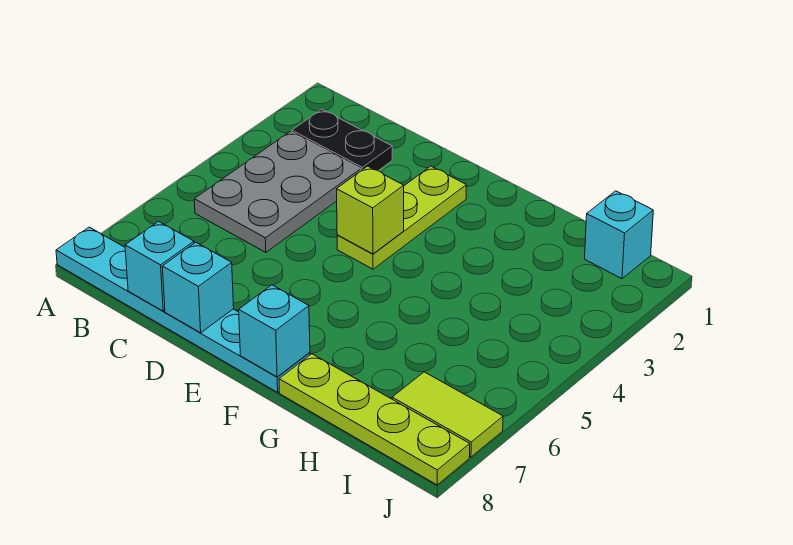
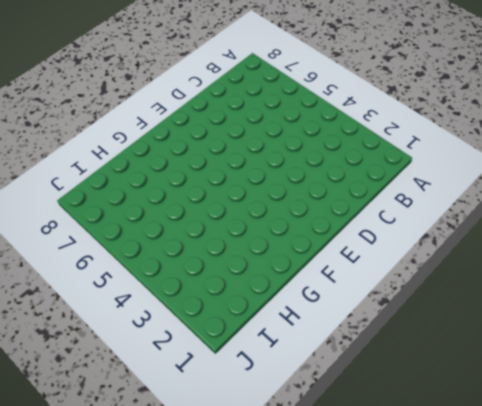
none -> cyan 1x6 plate [56,227,310,392]
none -> black 1x2 plate [292,109,392,171]

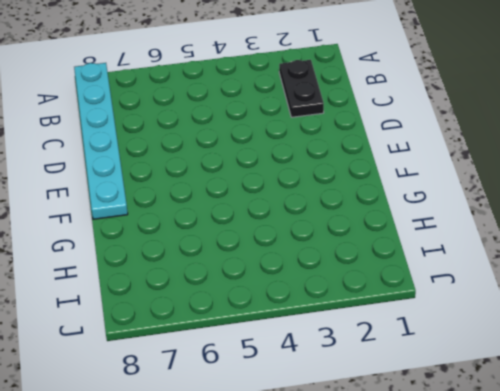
none -> grey 2x3 plate [194,131,361,252]
none -> lime 1x3 plate [337,166,466,269]

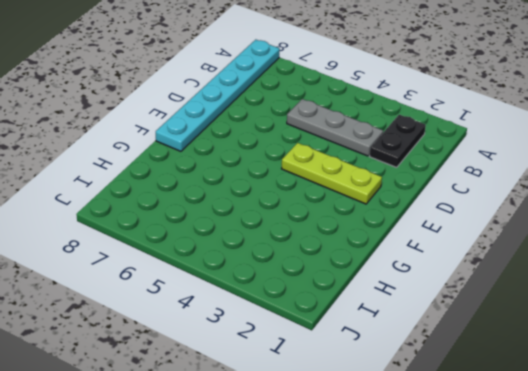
grey 1x3 plate [287,99,383,156] -> grey 2x3 plate [194,131,361,252]
none -> lime 1x4 plate [279,354,470,485]
none -> cyan 1x1 brick [585,191,653,279]

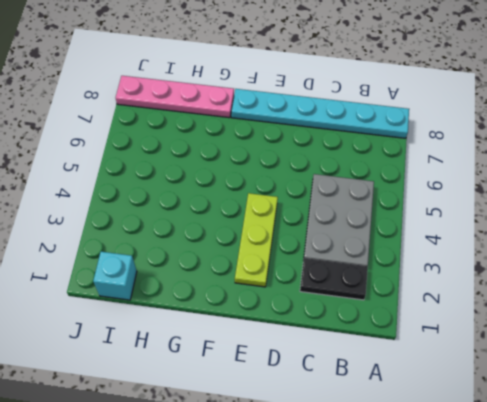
pink 1x4 plate [116,76,234,118] -> lime 1x4 plate [279,354,470,485]
none -> lime 1x2 tile [392,372,503,457]
none -> cyan 1x1 brick [125,222,194,311]

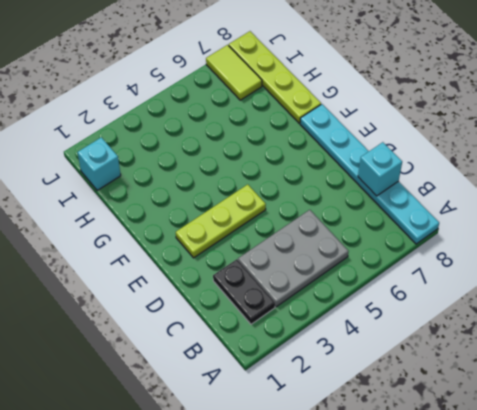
none -> cyan 1x1 brick [162,242,234,333]
none -> lime 1x1 brick [337,166,404,254]

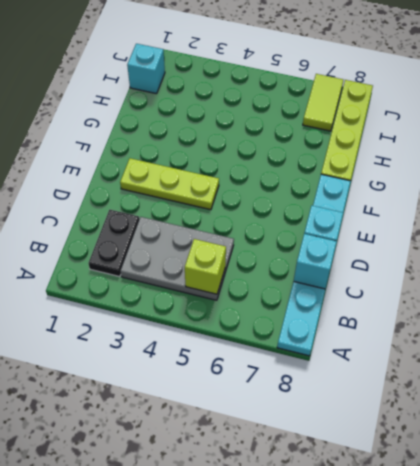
lime 1x1 brick [185,239,226,294] -> lime 1x1 brick moved to [337,166,404,254]
none -> cyan 1x1 brick [239,285,310,377]

